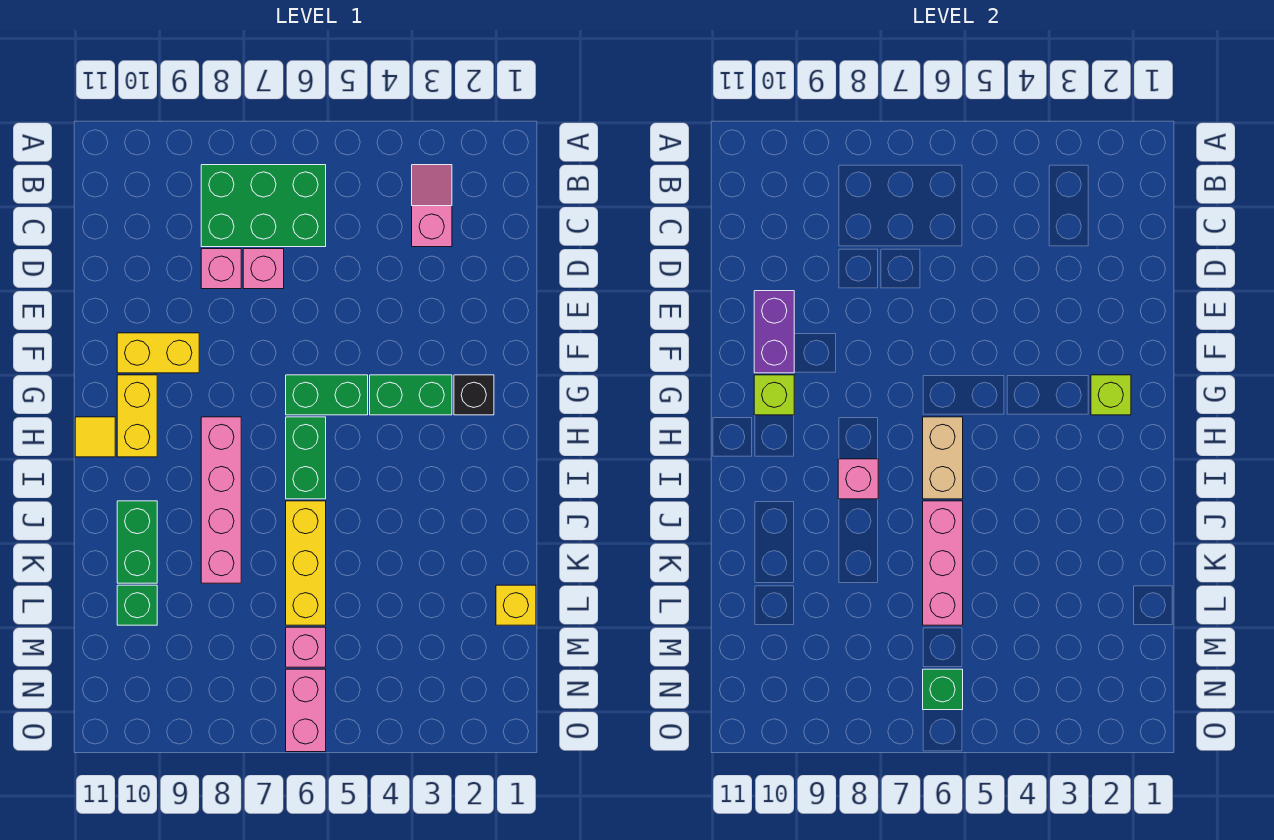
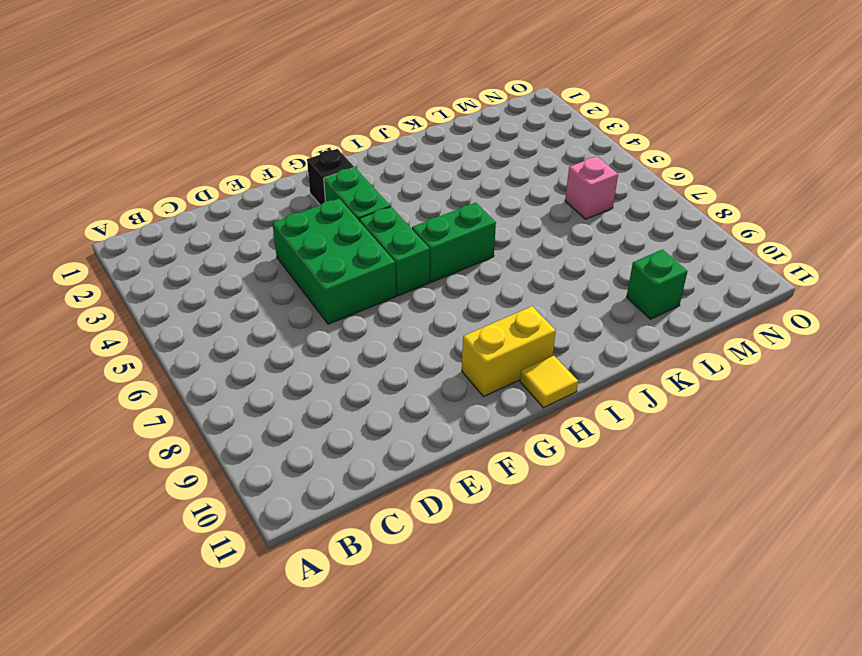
green 2x3 brick [272,199,396,324] -> green 2x3 brick moved to [201,165,326,247]
none -> pink 1x2 slope [412,165,452,247]
none -> pink 1x1 brick [243,249,284,289]
none -> pink 1x1 brick [201,249,241,289]

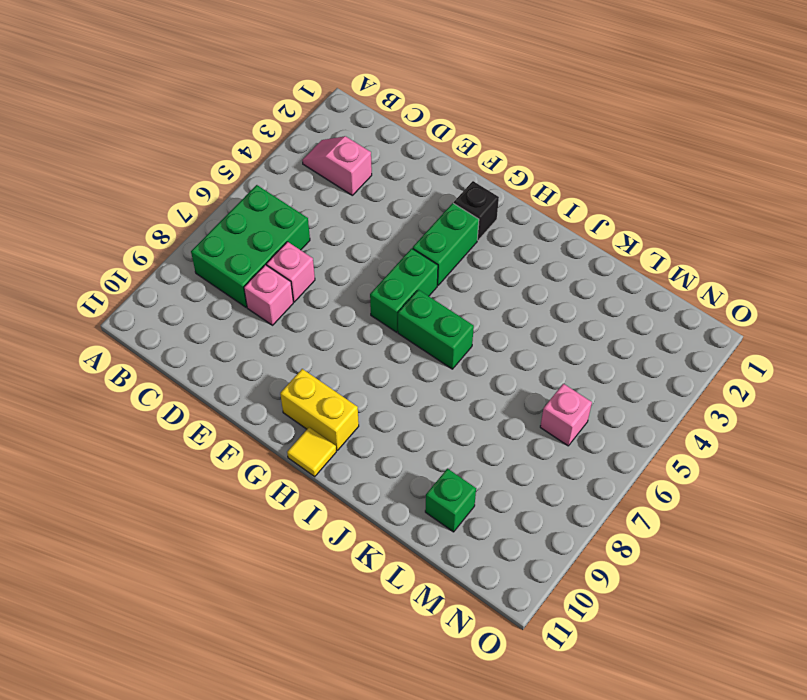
none -> yellow 1x2 brick [117,333,199,373]
none -> pink 1x4 brick [201,417,241,583]
none -> yellow 1x3 brick [286,501,326,625]

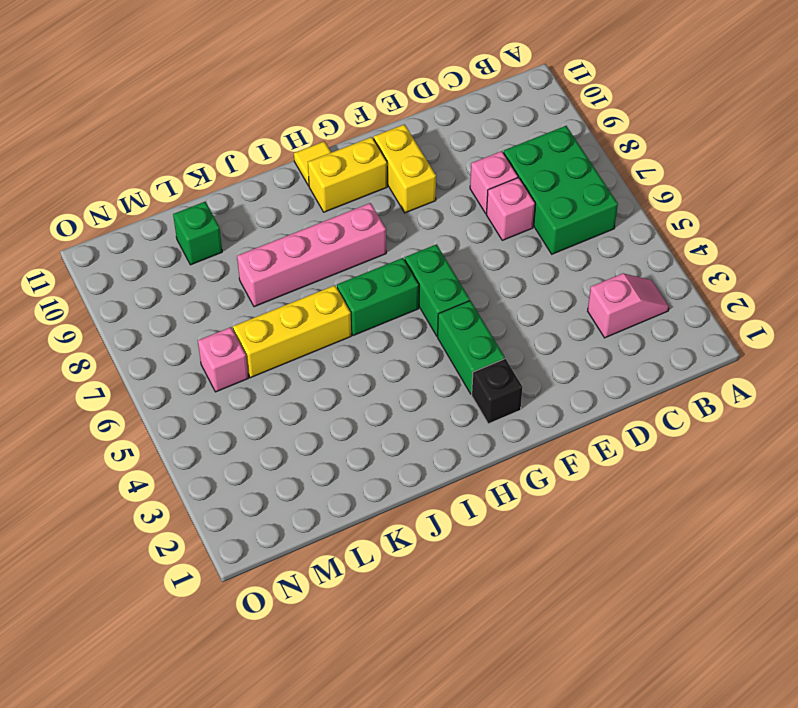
none -> green 1x2 brick [117,501,157,583]
none -> yellow 1x1 brick [496,585,536,625]
none -> pink 1x2 brick [286,669,326,752]

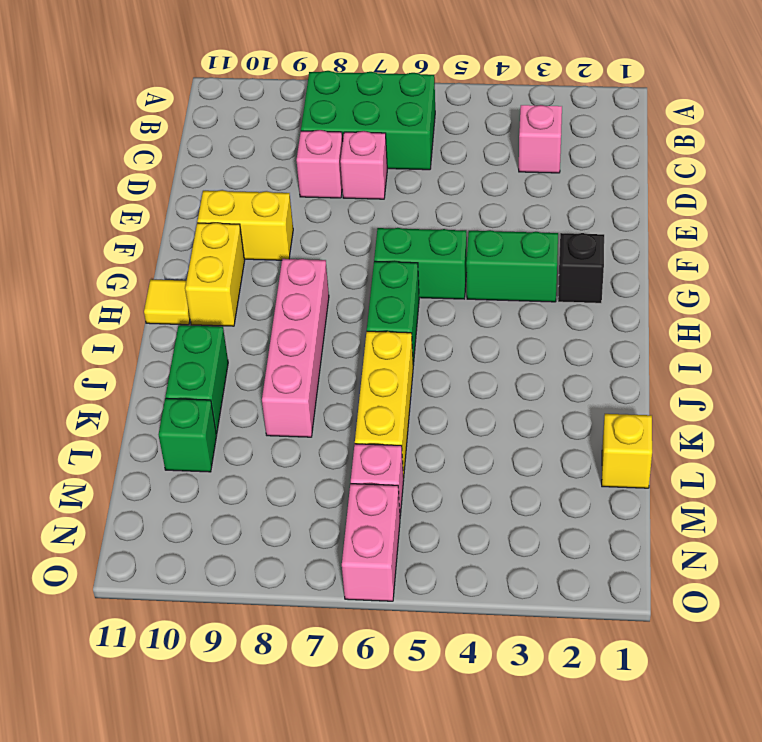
none -> purple 1x2 brick [754,291,794,373]
none -> lime 1x1 brick [1091,375,1131,415]
none -> lime 1x1 brick [754,375,794,415]

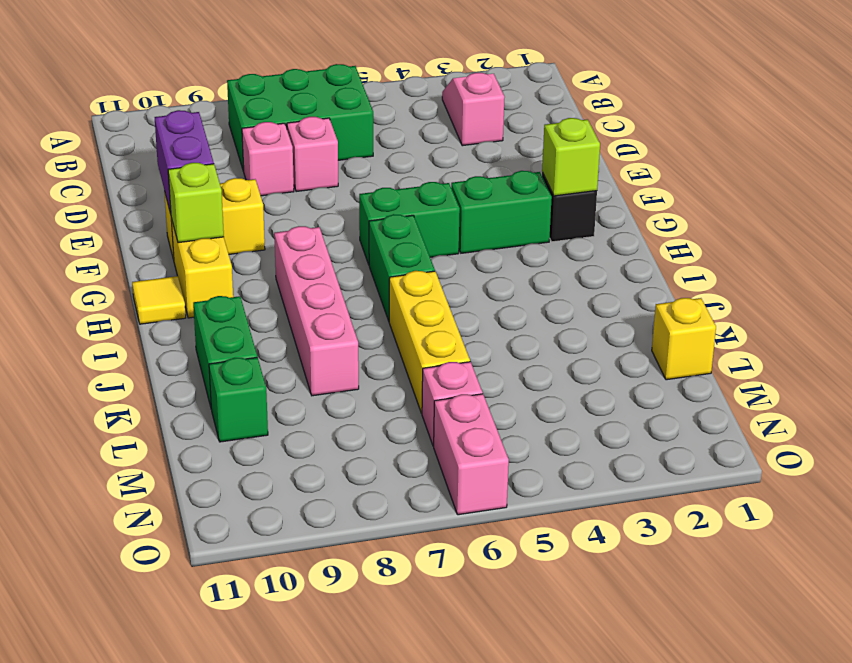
none -> tan 1x2 brick [923,417,963,499]
none -> pink 1x1 brick [838,459,878,499]
none -> pink 1x3 brick [923,501,963,625]

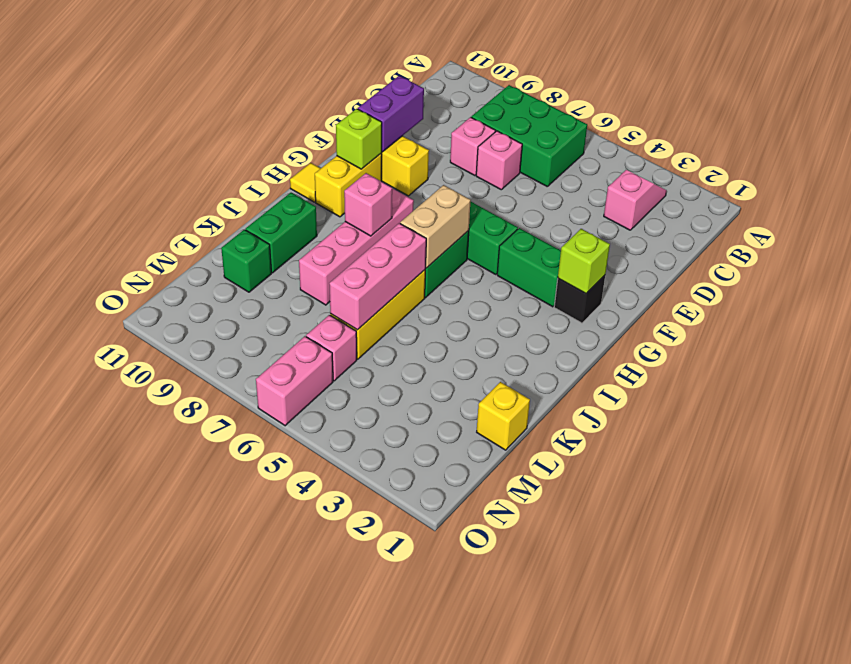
none -> green 1x1 brick [923,669,963,710]

